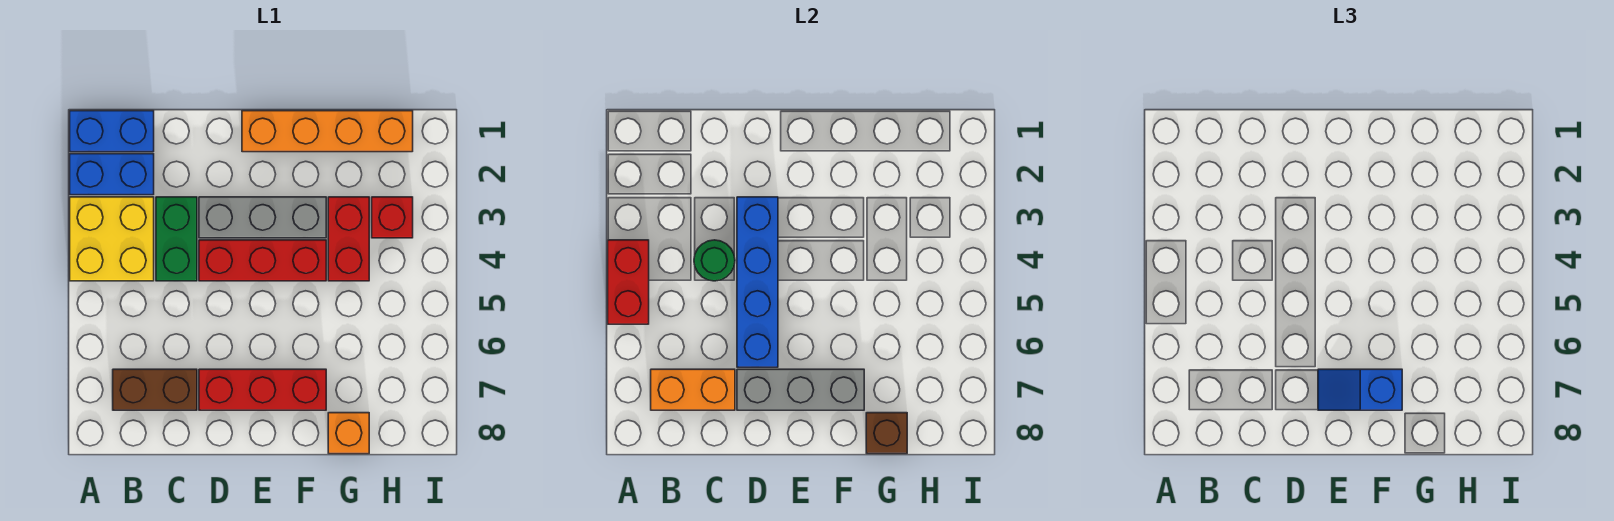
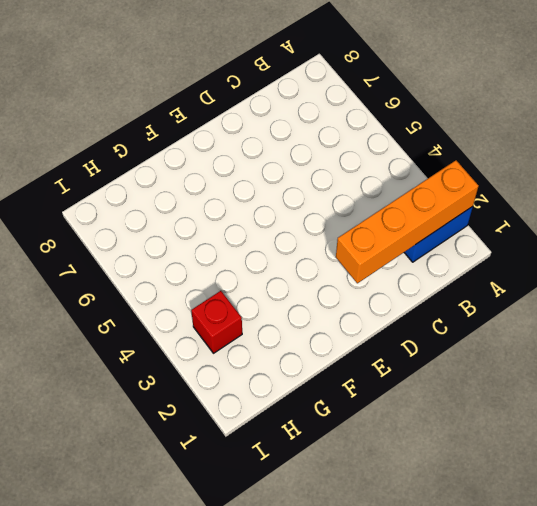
orange 1x4 brick [336,160,479,283] -> orange 1x4 brick moved to [242,111,413,152]
none -> blue 1x2 brick [70,111,154,152]
none -> yellow 2x2 brick [70,197,154,281]
none -> brown 1x2 brick [113,369,197,410]

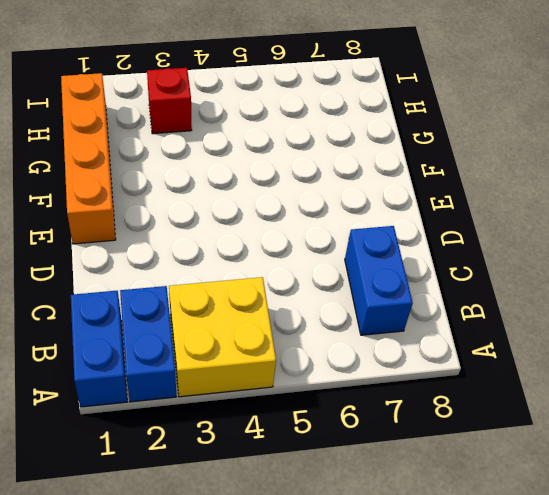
blue 1x2 brick [345,226,413,335] -> brown 1x2 brick [113,369,197,410]
none -> green 1x2 brick [156,197,197,281]
none -> grey 1x3 brick [199,197,326,238]
none -> red 1x3 brick [199,240,326,281]

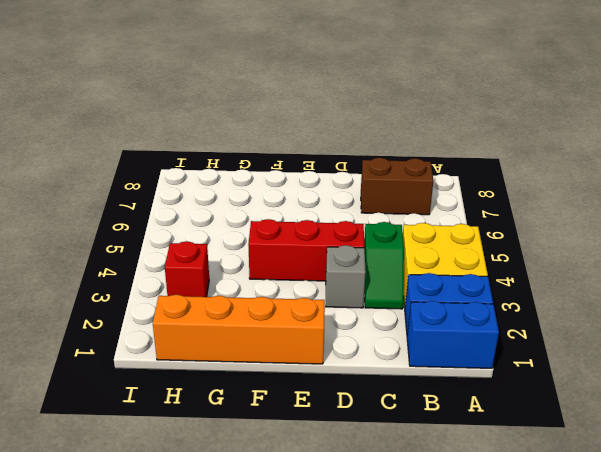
green 1x2 slope [364,222,404,309] -> green 1x2 brick [156,197,197,281]
grey 1x1 brick [326,245,366,308] -> grey 1x3 brick [199,197,326,238]
none -> red 1x3 brick [199,369,326,410]
none -> red 1x2 brick [328,197,369,281]
none -> orange 1x1 brick [328,413,369,454]

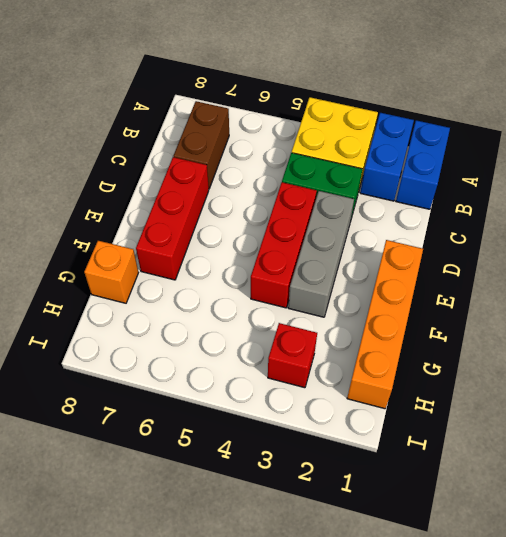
none -> red 1x2 brick [328,197,369,281]
none -> red 1x2 brick [608,240,649,324]
none -> orange 1x2 brick [651,369,735,410]

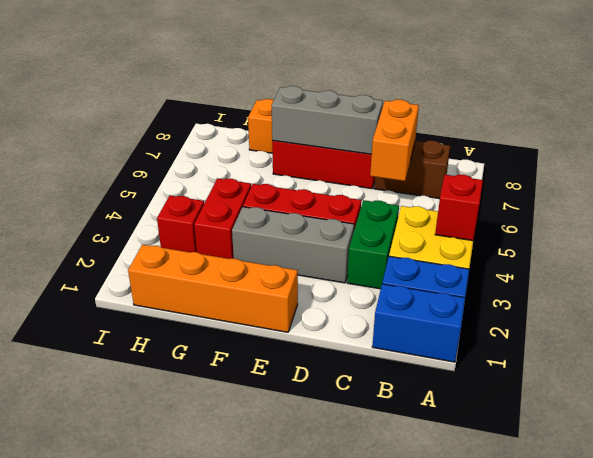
red 1x1 brick [435,175,483,241] -> red 1x2 brick [608,240,649,324]
orange 1x2 brick [370,100,419,181] -> orange 1x2 brick turned to [651,369,735,410]
none -> green 1x1 round brick [694,240,735,281]
none -> blue 1x4 brick [737,197,778,367]
none -> brown 1x1 brick [866,413,907,454]

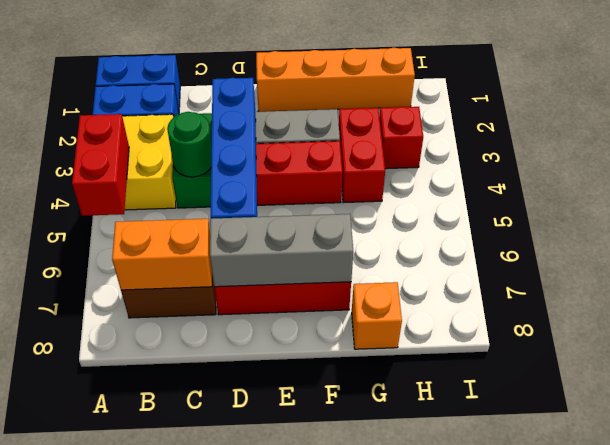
none -> brown 1x1 brick [866,413,907,454]
none -> blue 1x2 slope [1318,369,1402,410]

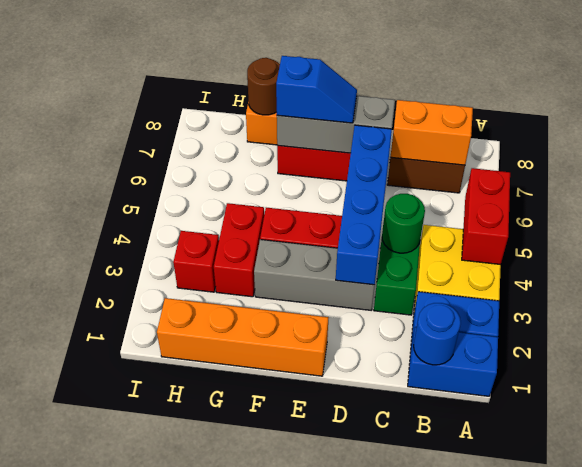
blue 1x1 round brick [414,303,461,365] -> none
brown 1x1 round brick [247,58,280,115] -> brown 1x1 brick [866,413,907,454]

